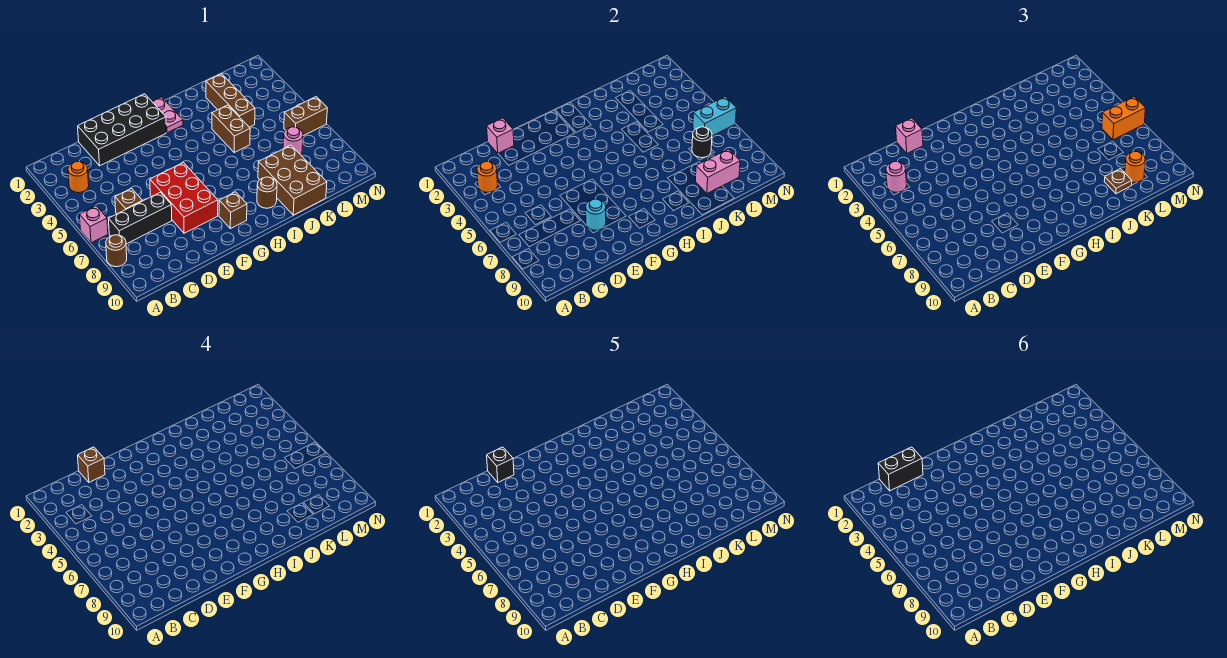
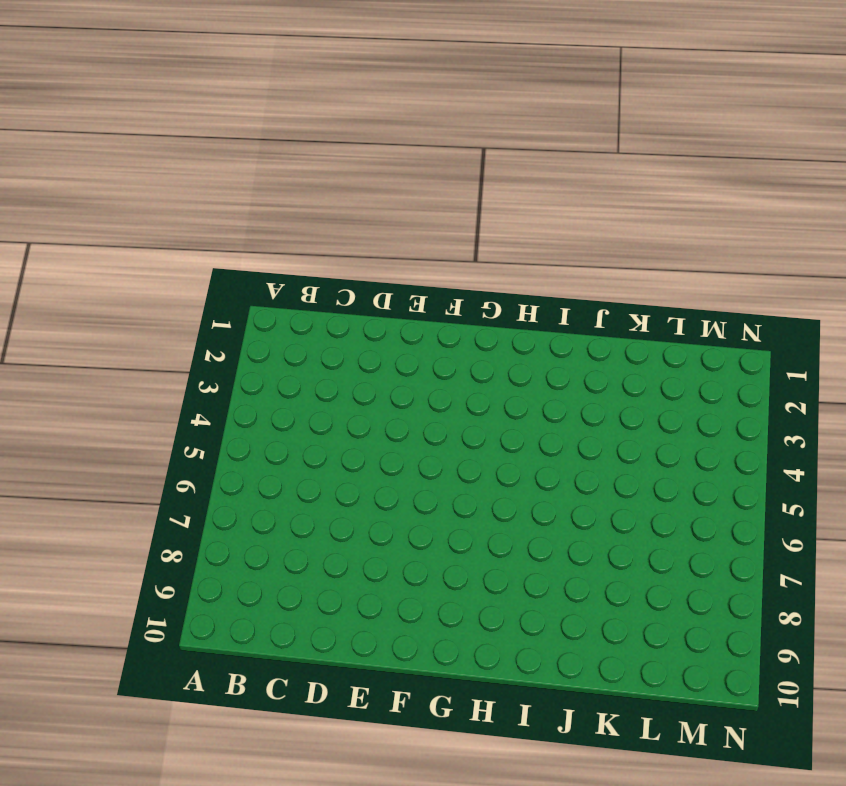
none -> pink 1x1 brick [79,206,108,243]
none -> brown 1x1 round brick [106,235,127,267]
none -> orange 1x1 round brick [68,161,89,193]

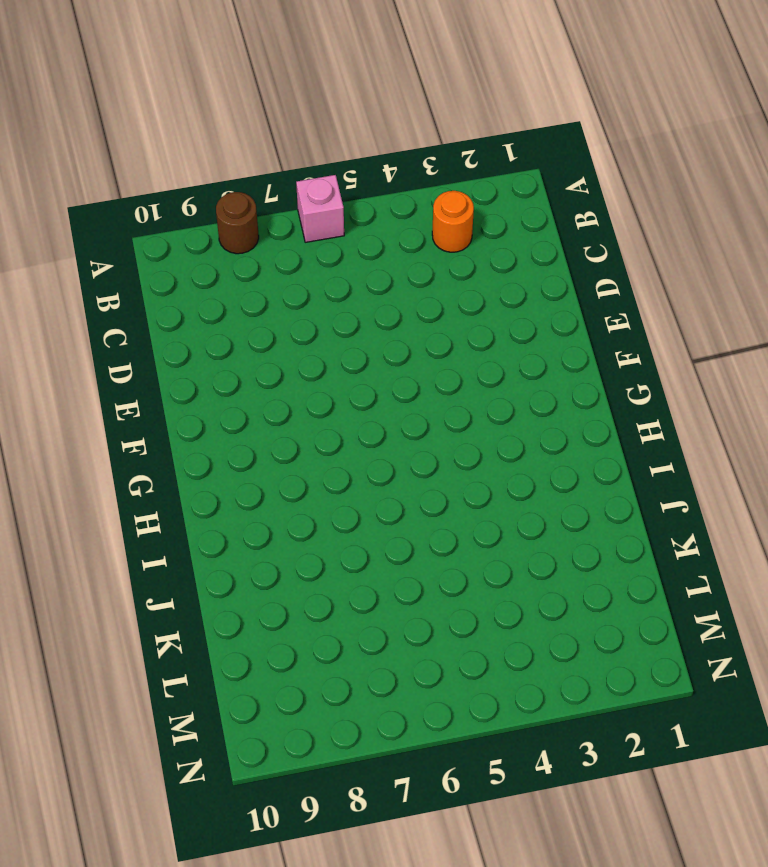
none -> black 1x3 brick [109,192,172,244]
none -> brown 1x1 brick [115,188,142,214]
none -> black 2x4 brick [78,94,166,166]

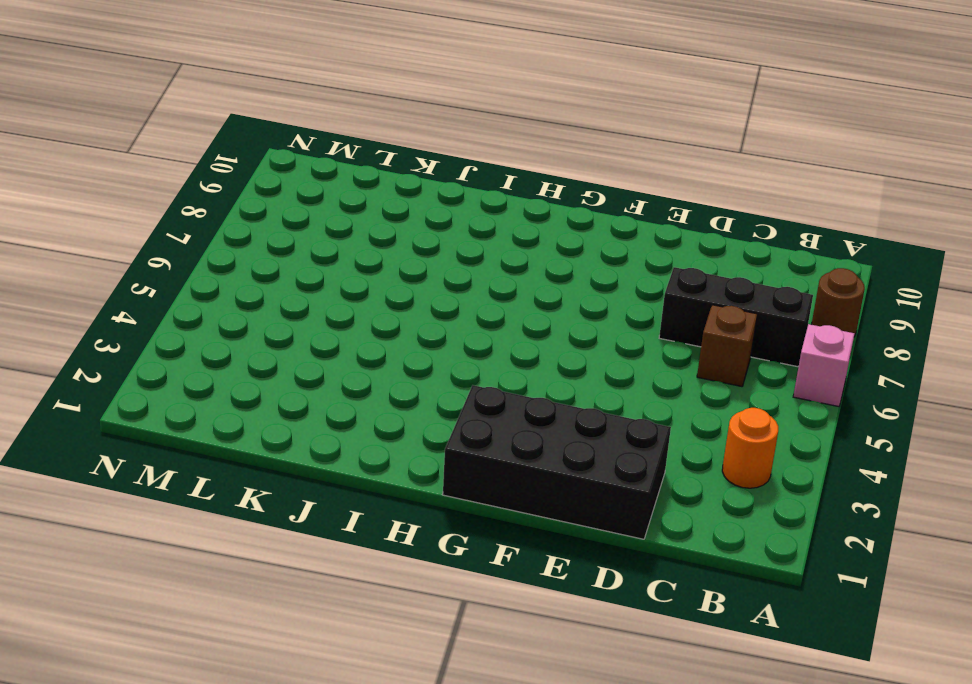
none -> red 2x3 brick [150,163,218,233]
none -> brown 1x1 brick [219,192,247,229]
none -> pink 1x2 plate [152,97,183,133]

